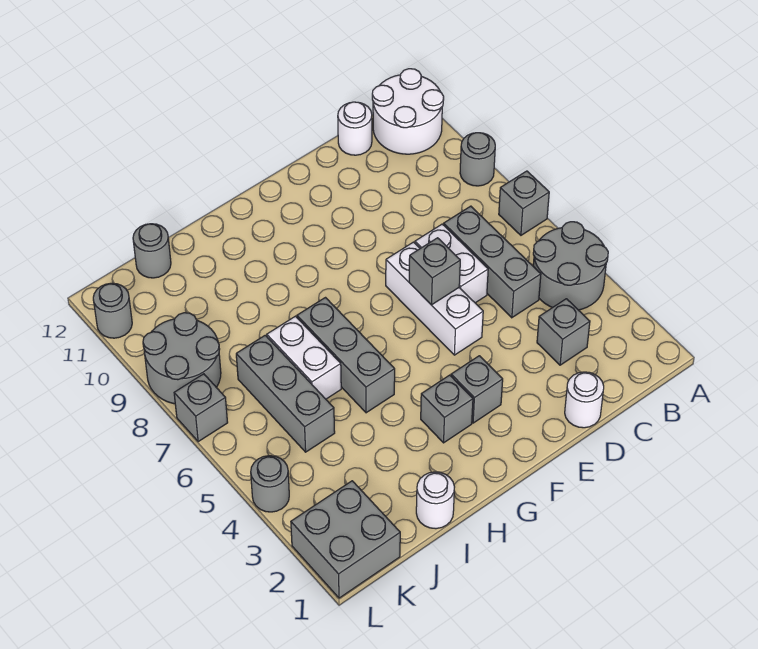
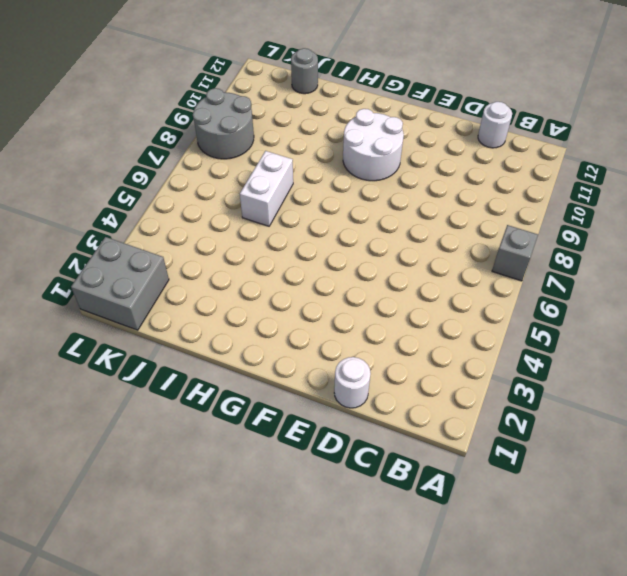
white 2x2 round brick [343,109,404,181] -> white 2x2 round brick moved to [372,69,444,154]
none -> grey 2x2 round brick [533,222,608,310]
none -> grey 1x1 round brick [460,133,495,186]
none -> grey 1x1 brick [537,299,590,365]

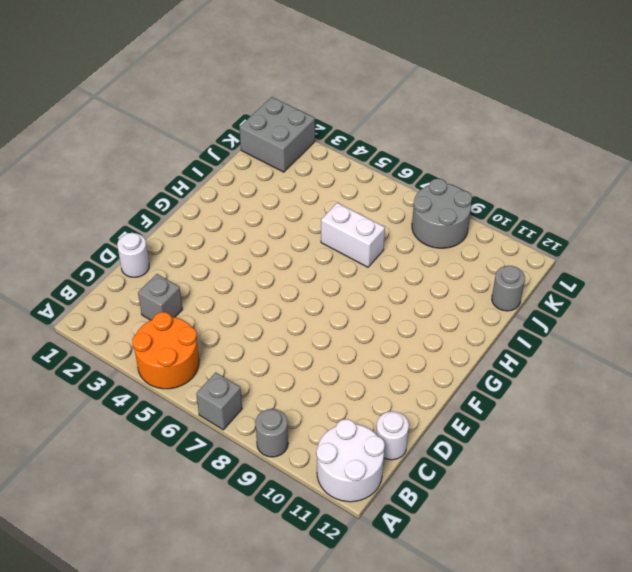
orange 2x2 round brick [132,312,199,389] -> grey 2x2 round brick [533,222,608,310]
none -> grey 1x3 brick [444,206,541,318]
none -> white 1x2 brick [415,224,488,303]
none -> white 1x3 brick [386,242,483,355]

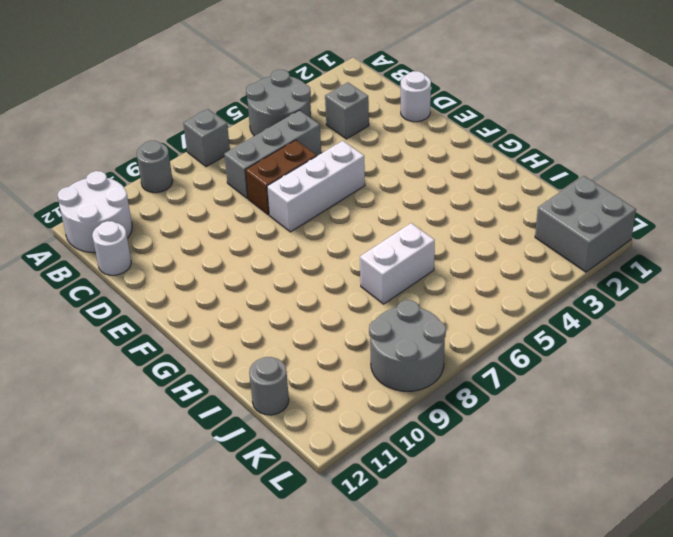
brown 1x2 brick [245,140,317,215] -> white 1x2 brick [415,224,488,303]
none -> grey 1x1 brick [451,356,503,423]
none -> grey 1x1 brick [421,375,473,443]
none -> grey 1x3 brick [297,298,395,413]

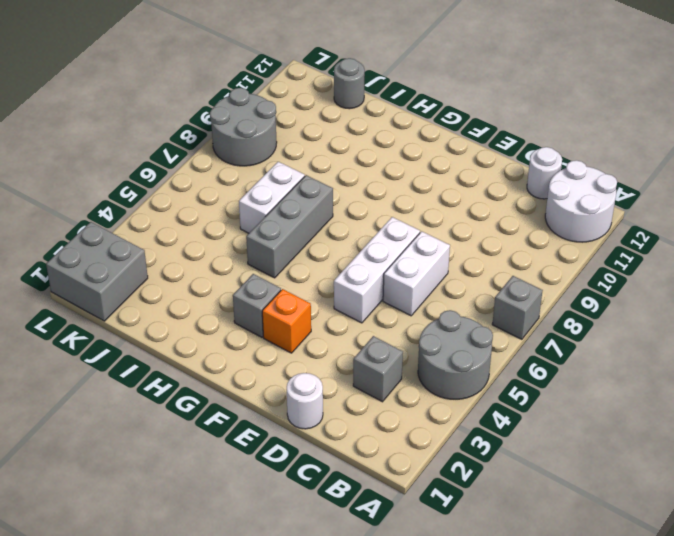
orange 1x1 brick [262,289,311,353] -> grey 1x1 brick [451,356,503,423]
none -> grey 1x1 round brick [460,133,495,186]
none -> grey 1x3 brick [444,206,541,318]
none -> white 1x1 round brick [416,472,454,529]

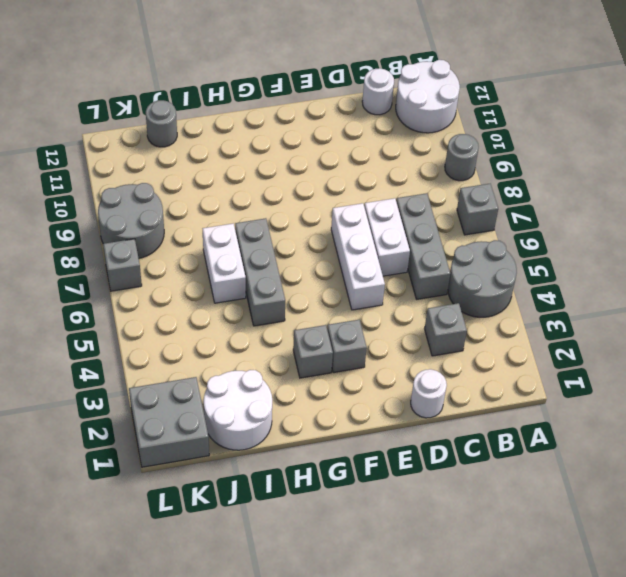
white 2x2 round brick [204,370,272,450] -> white 1x1 round brick [416,472,454,529]
none -> grey 1x3 brick [236,335,335,452]
none -> grey 1x1 round brick [251,456,289,512]
none -> grey 1x1 round brick [93,283,132,338]

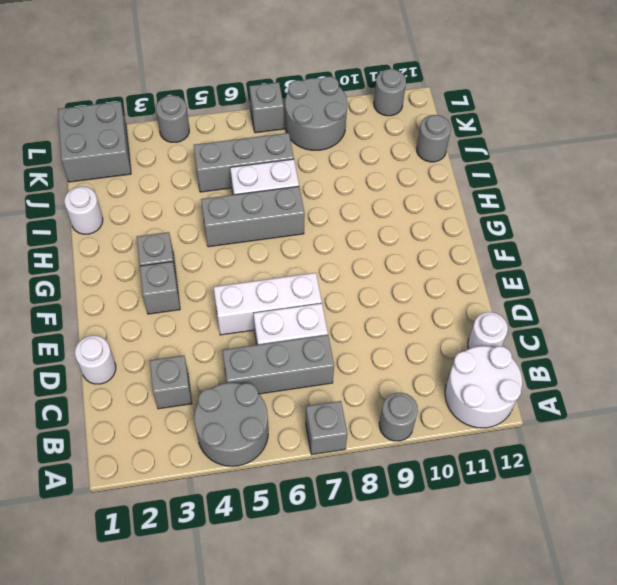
none -> grey 1x1 brick [409,238,460,305]

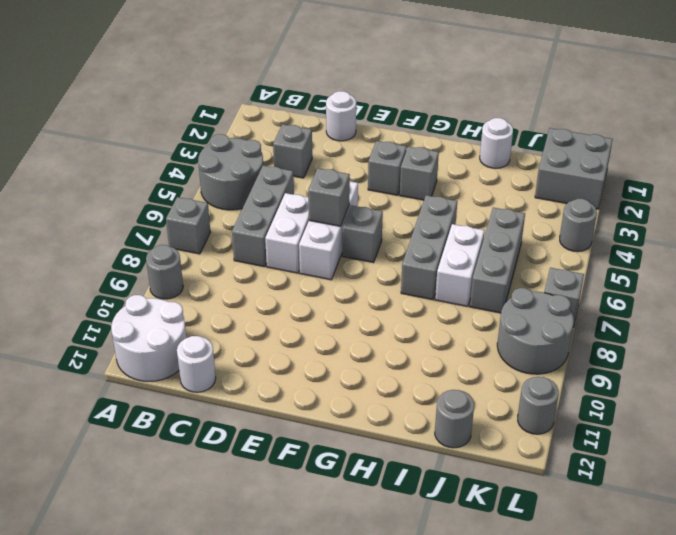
grey 1x1 brick [342,205,383,263] -> none

